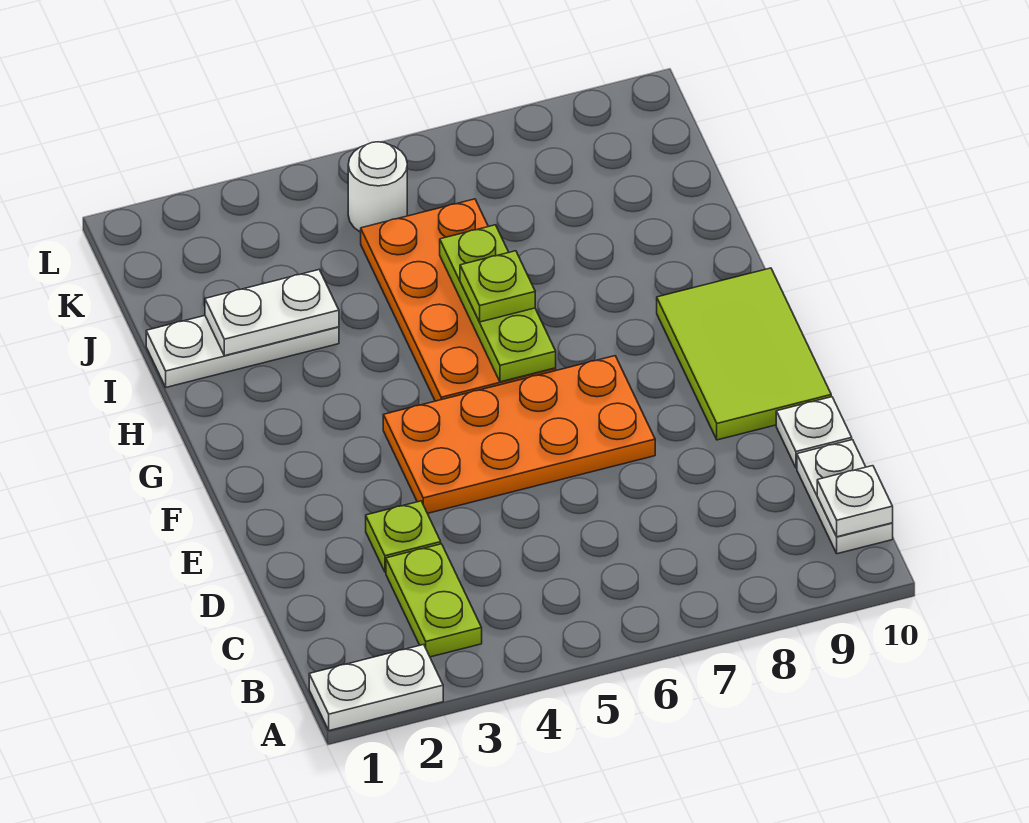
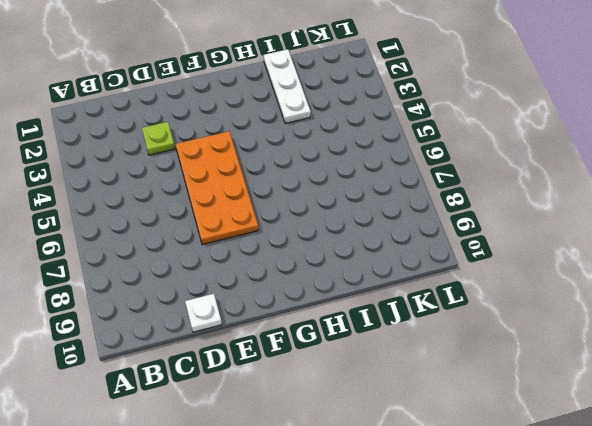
none -> white 1x2 plate [309,645,443,731]
none -> lime 1x2 plate [386,544,482,657]
none -> white 1x2 plate [797,440,893,554]

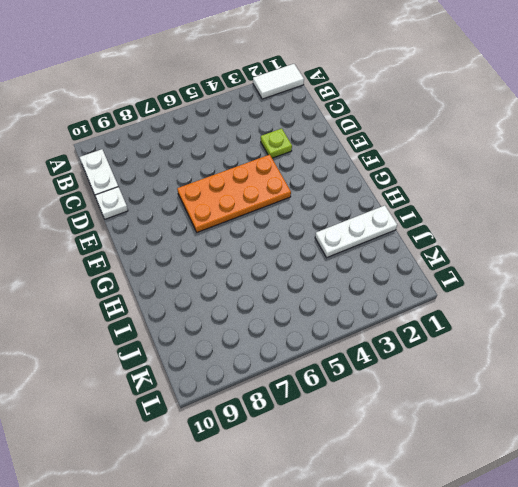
white 1x2 tile [253,64,304,99] -> white 1x2 plate [309,645,443,731]
none -> lime 1x2 plate [386,544,482,657]
none -> lime 2x3 tile [657,268,831,440]
none -> orange 2x4 plate [361,199,556,401]

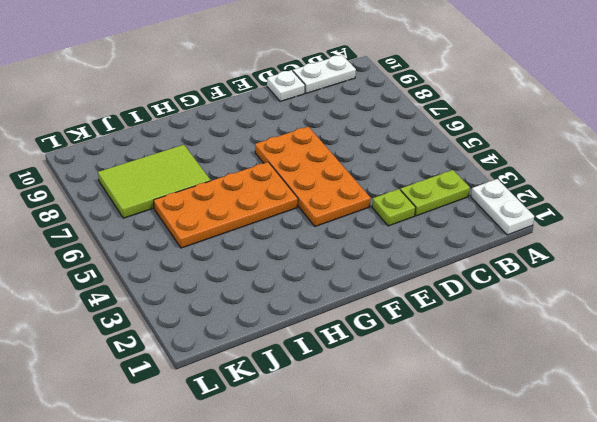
lime 2x3 tile [98,145,211,218] -> lime 2x3 tile moved to [657,268,831,440]
none -> white 1x3 plate [146,316,339,387]
none -> white 1x1 round brick [348,142,407,232]
none -> white 1x1 plate [817,466,893,537]

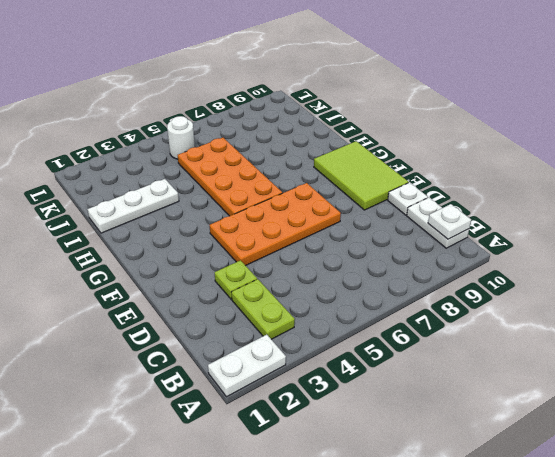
none -> lime 1x3 plate [440,225,556,382]
none -> white 1x2 plate [205,270,339,356]
none -> lime 1x1 plate [460,251,535,322]

